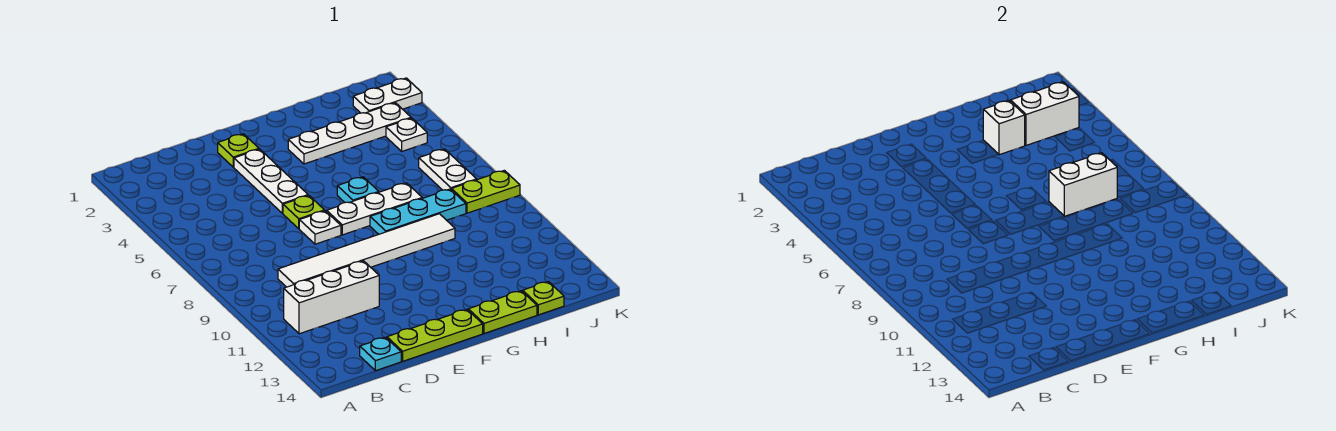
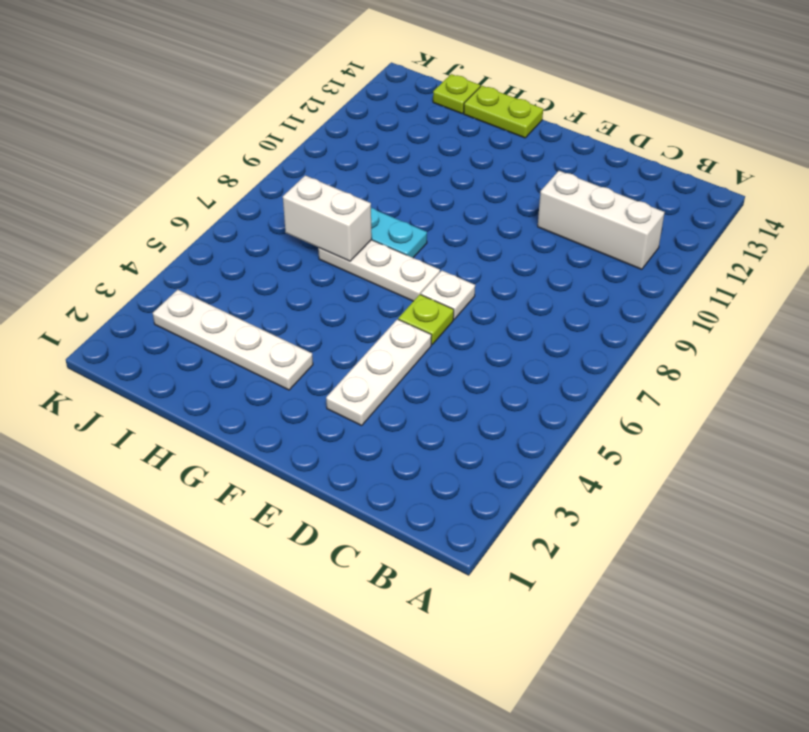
none -> white 1x6 tile [278,214,455,287]
none -> cyan 1x1 plate [360,337,401,371]
none -> lime 1x3 plate [387,309,483,361]

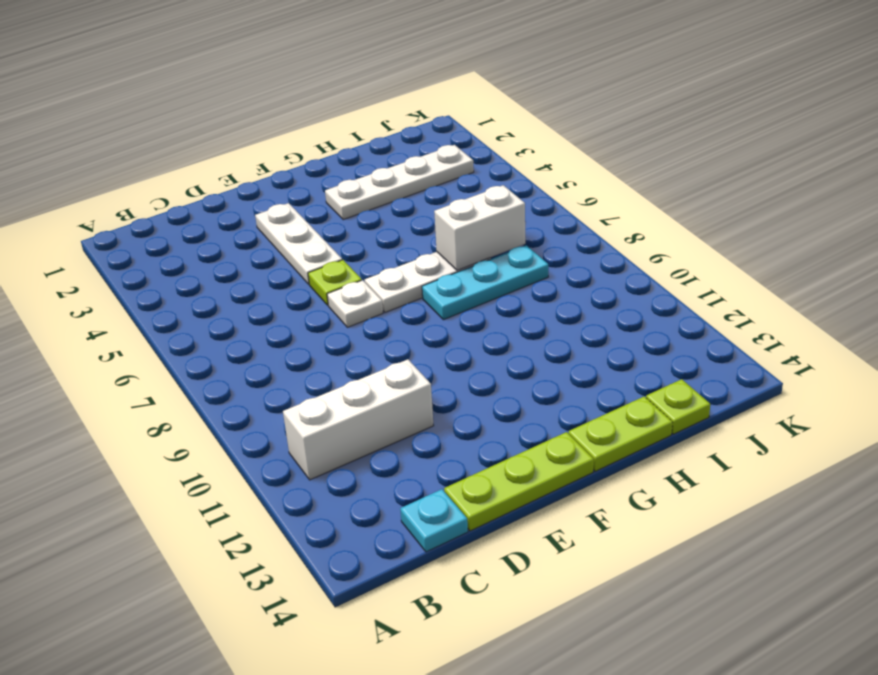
none -> white 1x6 tile [278,214,455,287]
none -> lime 1x1 plate [218,134,259,167]
none -> cyan 1x1 plate [337,177,379,203]

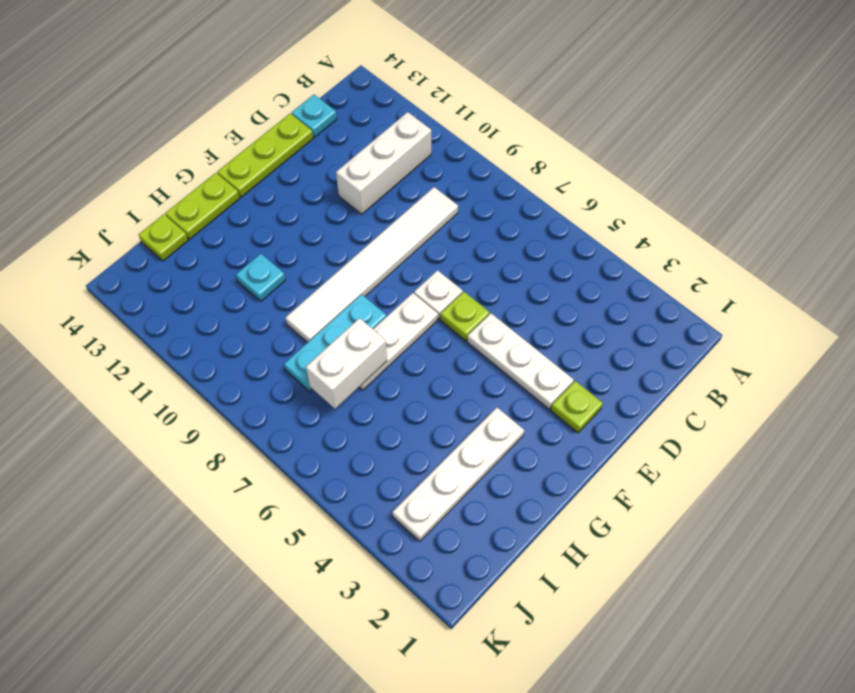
cyan 1x1 plate [236,254,286,301] -> cyan 1x1 plate moved to [337,177,379,203]
none -> white 1x2 plate [353,78,422,113]
none -> white 1x1 plate [386,118,427,151]
none -> white 1x2 plate [419,149,477,190]

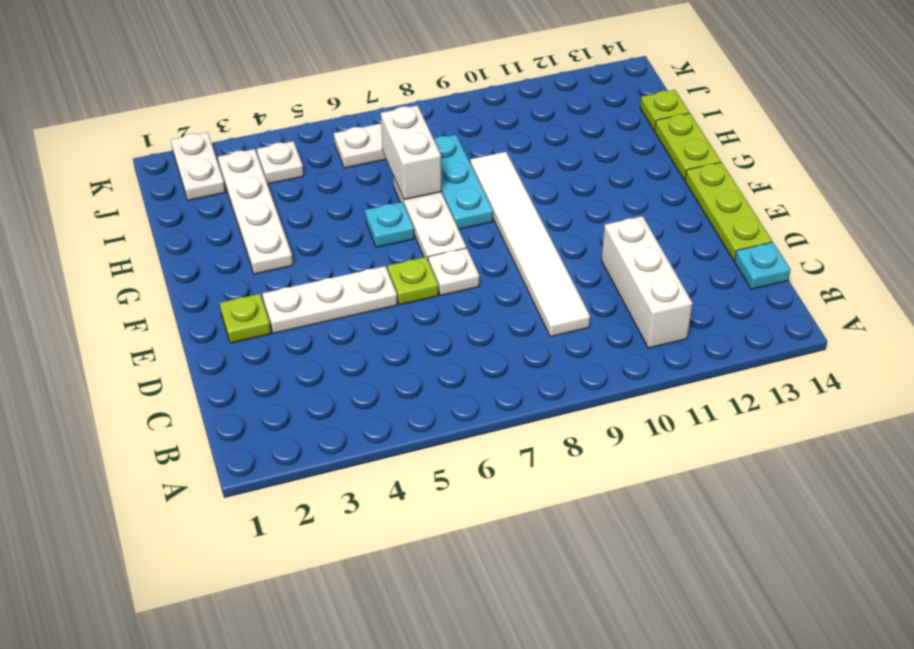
none -> lime 1x2 plate [452,170,520,213]
none -> white 1x1 brick [983,101,1025,155]
none -> white 1x2 brick [1011,82,1079,145]

